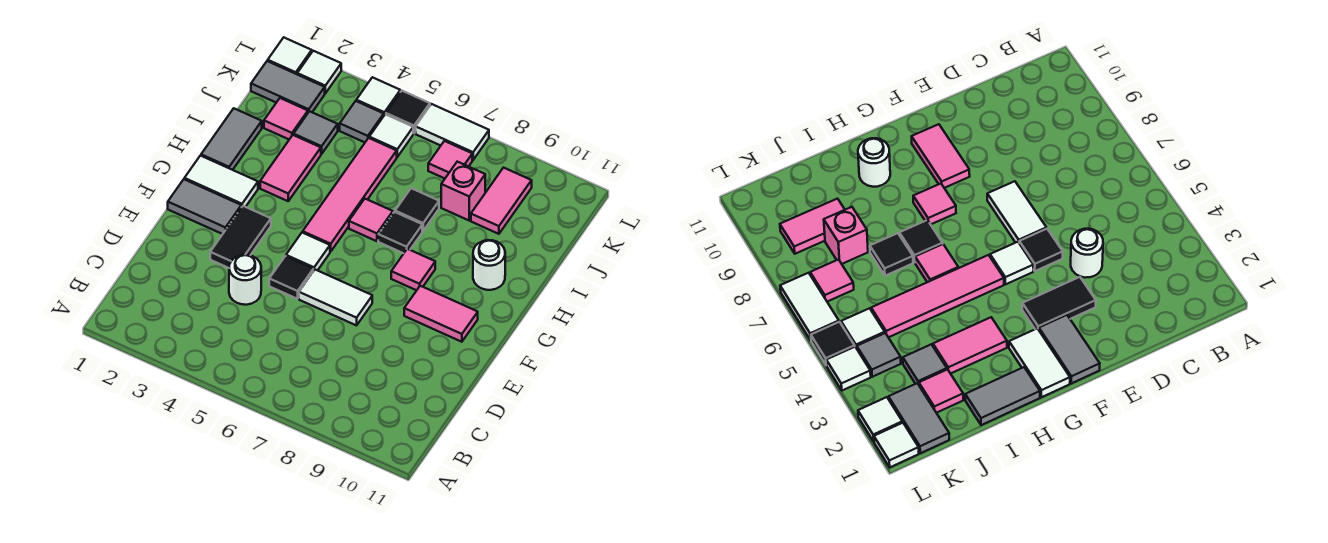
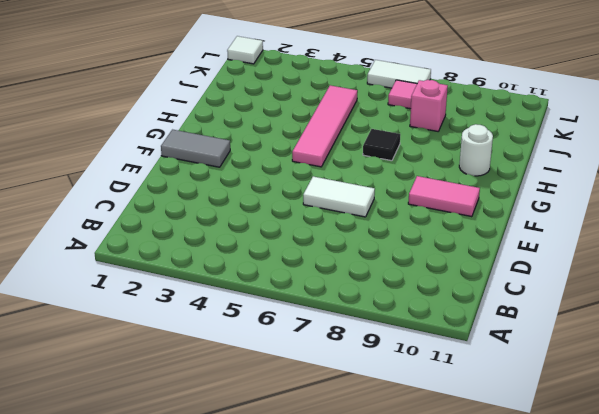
none -> white 1x1 round brick [229,255,261,305]
none -> black 1x2 tile [210,206,271,268]
none -> black 1x1 tile [269,256,313,299]

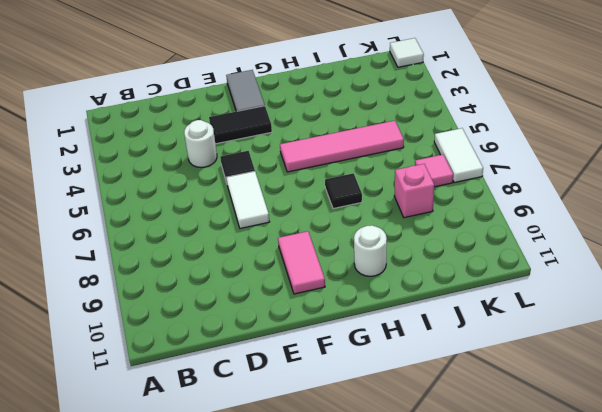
none -> white 1x1 tile [286,232,330,271]
none -> white 1x2 tile [184,156,258,207]
none -> pink 1x1 tile [391,249,435,290]

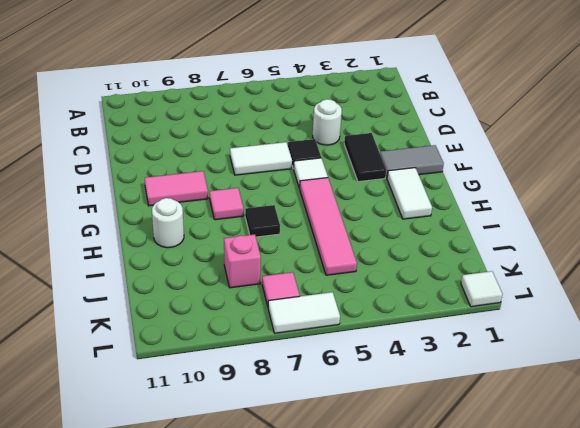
white 1x2 tile [387,168,432,219] -> white 1x2 tile turned to [184,156,258,207]
none -> grey 1x2 tile [201,108,262,170]
none -> pink 1x2 tile [260,135,321,201]
none -> pink 1x1 tile [349,199,393,241]

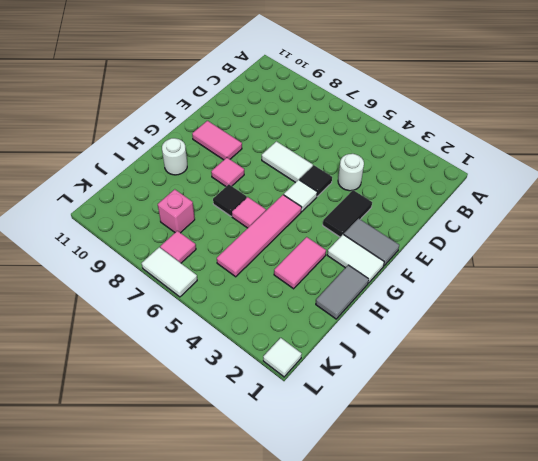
none -> black 1x1 tile [395,188,439,231]
none -> pink 1x1 tile [264,98,308,139]
none -> grey 1x1 tile [294,111,338,154]

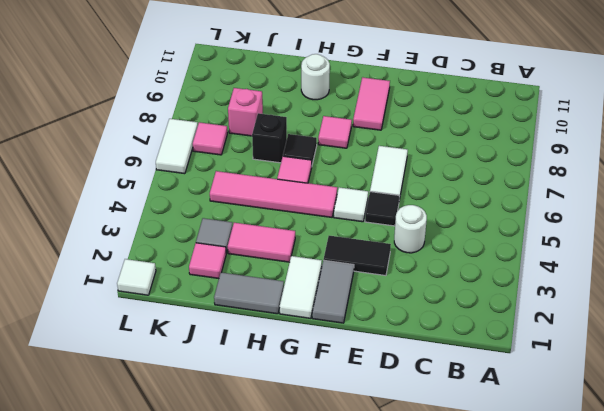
black 1x1 brick [252,113,287,163] -> black 1x1 tile [395,188,439,231]
none -> pink 1x2 tile [471,168,532,234]
none -> grey 1x2 tile [251,61,325,112]
none -> grey 1x1 tile [340,101,384,142]

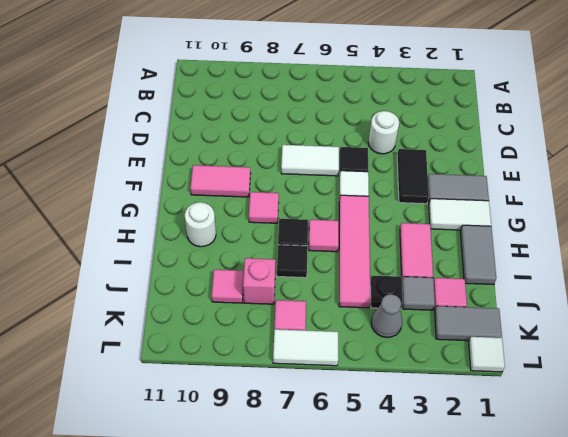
black 1x1 plate [371,275,403,309] -> none
pink 1x1 tile [212,270,244,303] -> pink 1x2 tile [471,168,532,234]
grey 1x1 cone [371,294,402,337] -> grey 1x1 tile [340,101,384,142]
none -> white 1x1 tile [369,114,413,157]
none -> white 1x1 tile [297,51,341,93]
none -> white 1x1 tile [356,77,400,115]

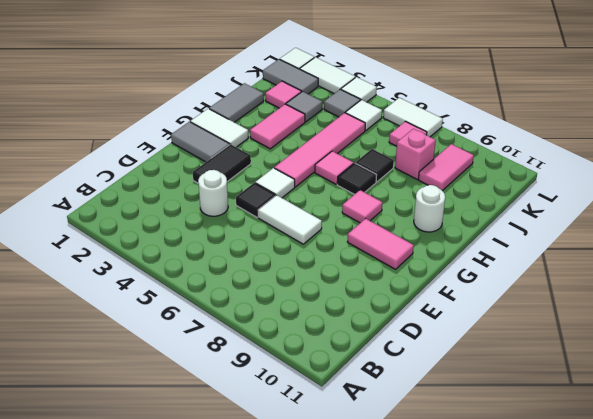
white 1x2 tile [300,57,355,93] -> white 1x1 tile [297,51,341,93]
none -> black 1x1 tile [386,91,430,133]

